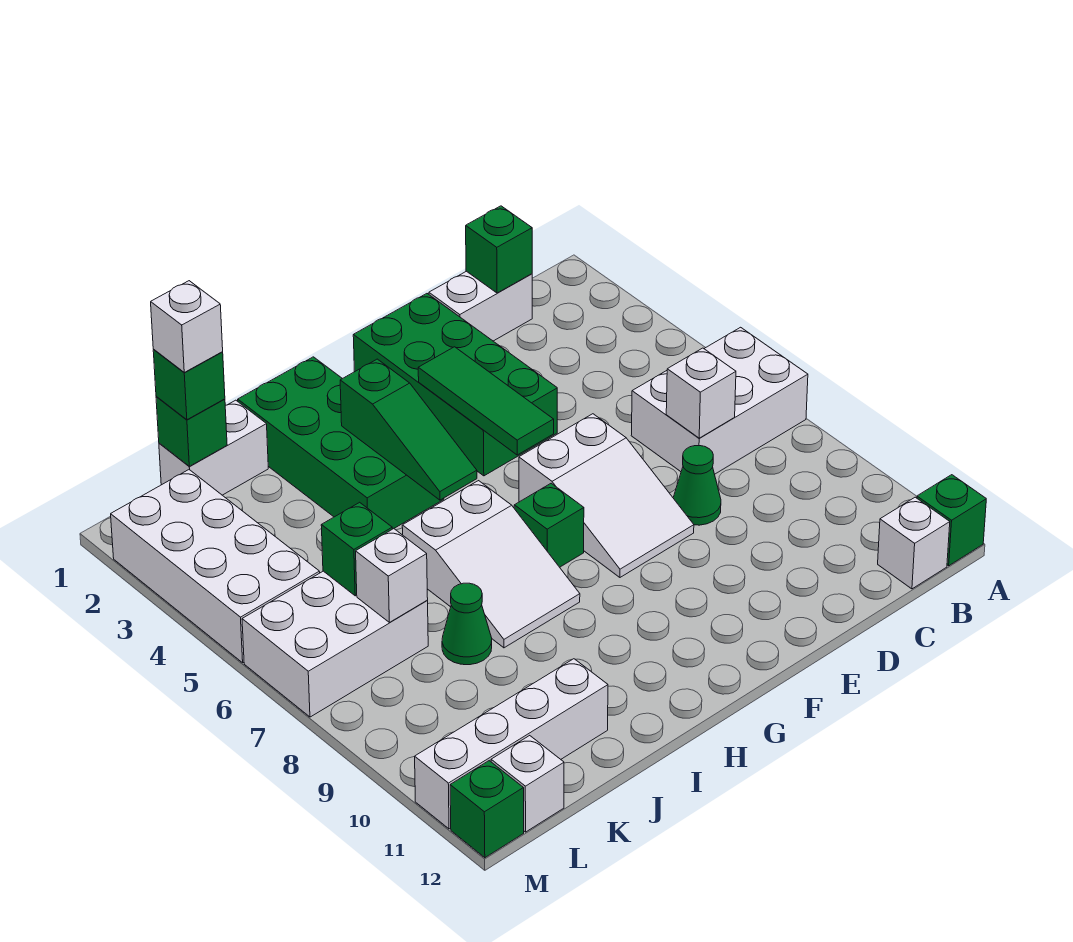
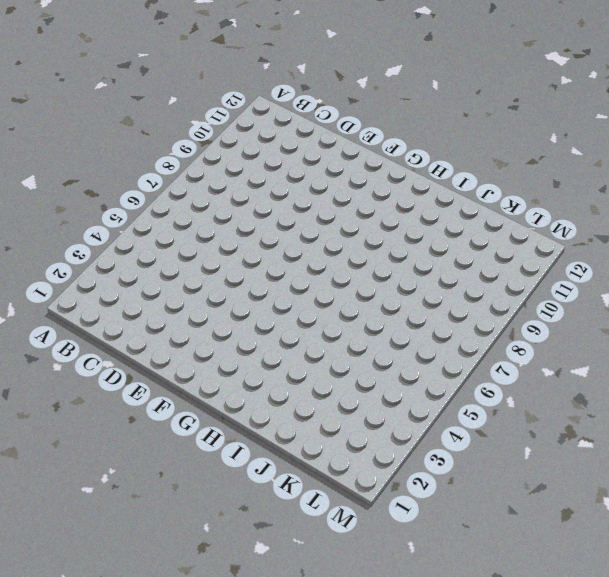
none -> white 2x3 brick [631,327,808,474]
none -> green 1x1 brick [917,475,986,566]
none -> white 1x1 brick [878,497,950,589]

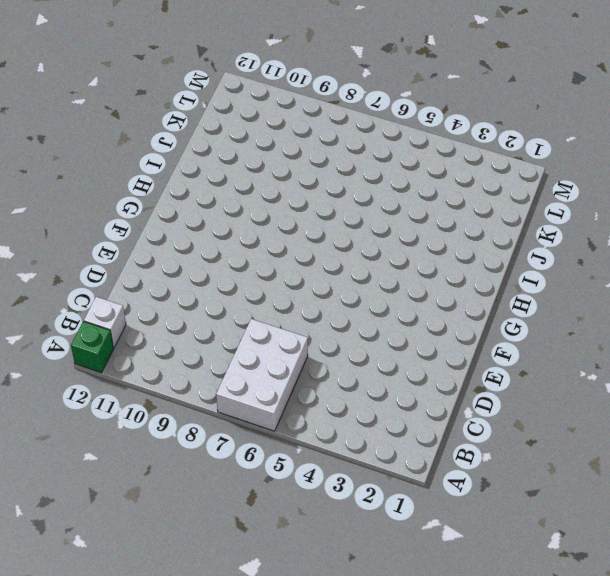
none -> white 1x2 brick [429,271,532,341]
none -> green 1x1 cone [673,446,721,525]
none -> green 2x4 brick [353,294,557,476]

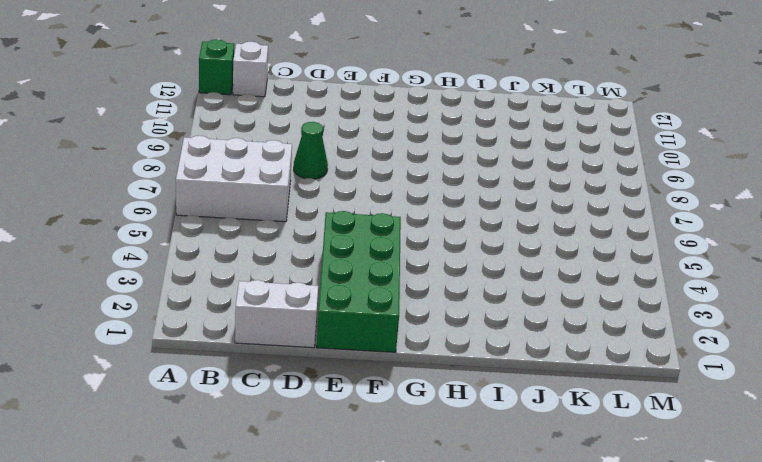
none -> white 2x3 slope [519,414,694,577]
none -> green 1x1 brick [514,483,584,567]
none -> green 2x4 brick [238,357,444,529]

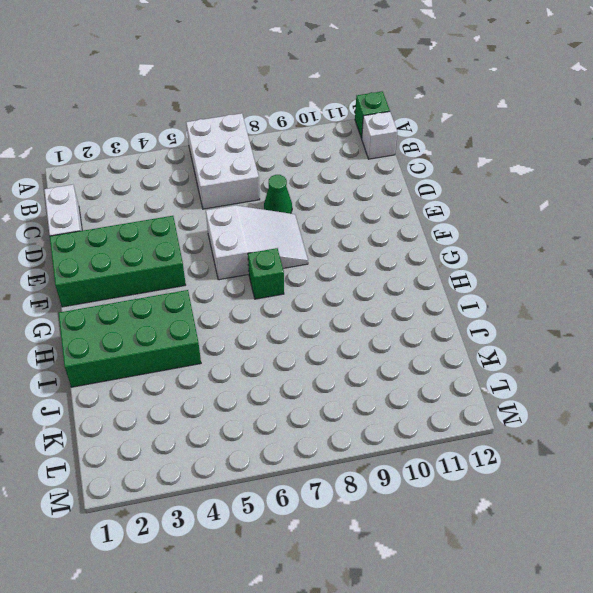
none -> white 2x3 slope [402,481,580,648]
none -> white 1x2 brick [159,400,268,495]
none -> green 1x1 cone [442,583,492,665]

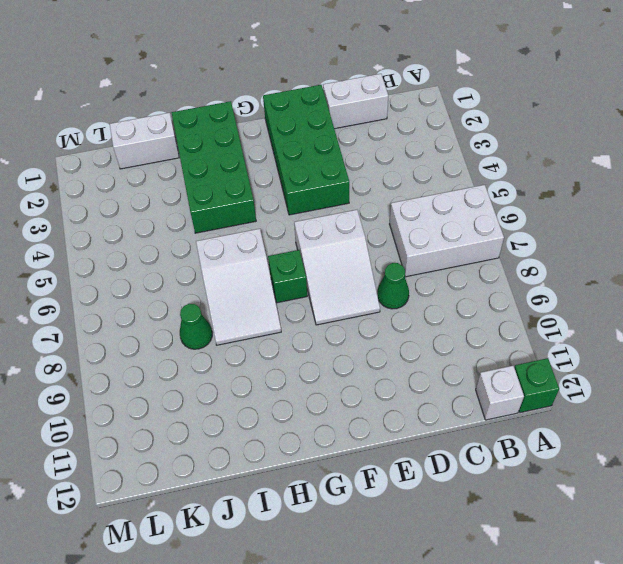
none -> white 1x4 brick [415,659,608,829]
none -> white 2x3 brick [242,571,428,717]
none -> white 2x4 brick [111,470,320,663]

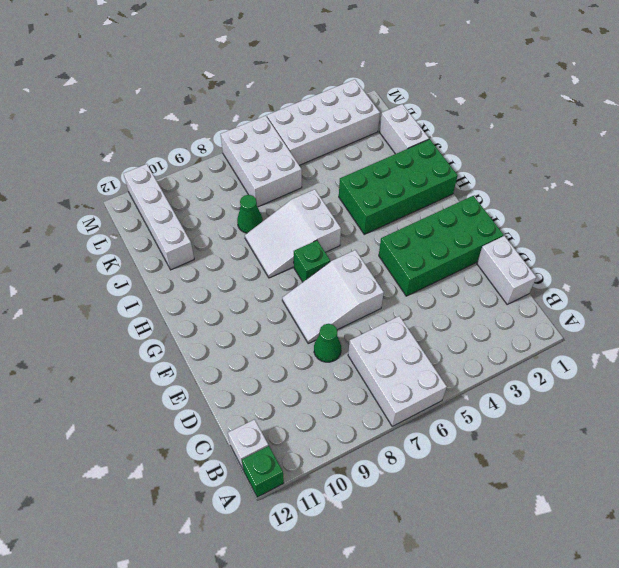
none -> white 1x1 brick [491,736,564,832]
none -> green 1x1 brick [450,761,524,858]
none -> green 1x1 brick [466,206,532,293]

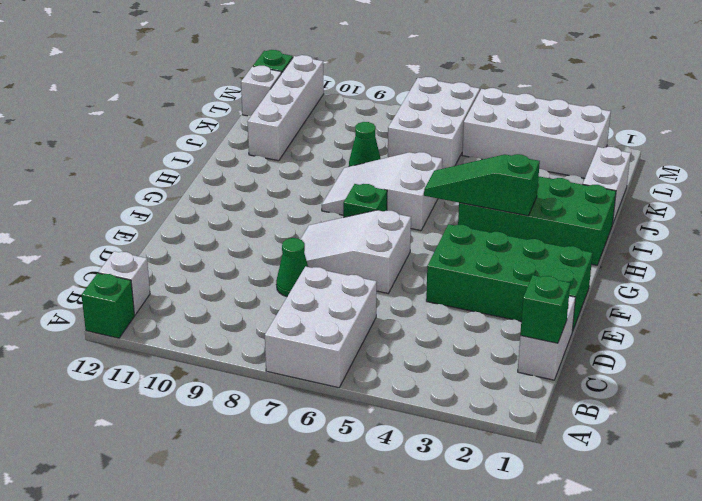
none -> white 1x1 brick [666,348,736,438]
none -> green 1x3 tile [418,347,554,455]
none -> green 1x1 brick [156,397,227,466]

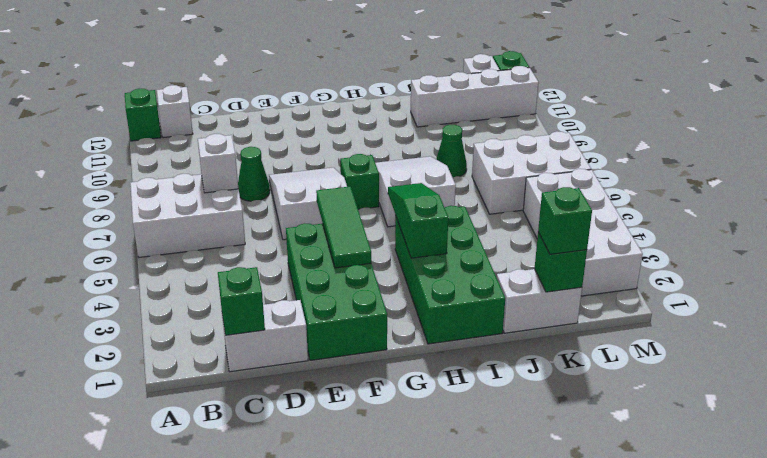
none -> green 1x1 brick [321,502,392,596]
none -> white 1x1 brick [356,529,428,622]
none -> white 1x1 brick [151,281,223,372]

